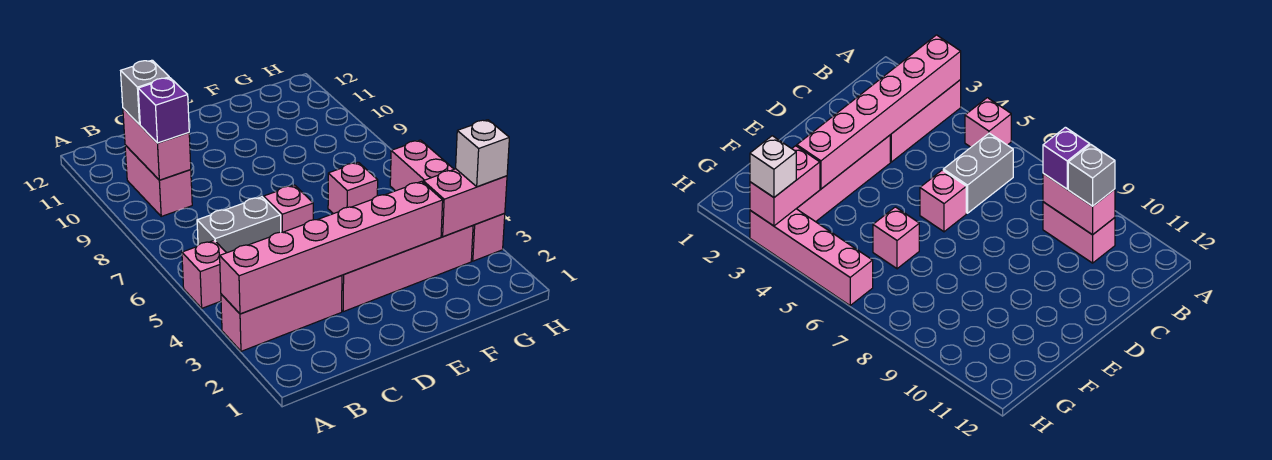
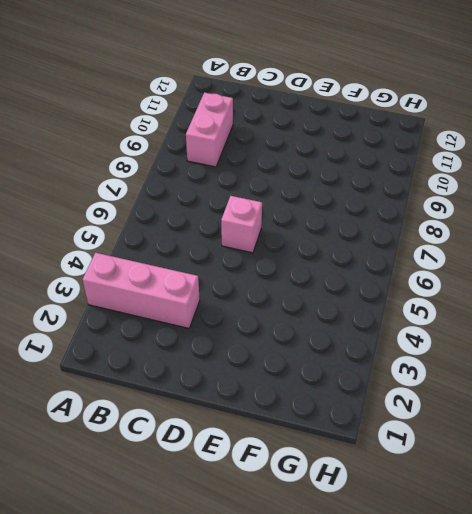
none -> pink 1x1 brick [182,240,226,308]
none -> grey 1x2 brick [197,197,281,253]
none -> pink 1x4 brick [342,226,473,312]

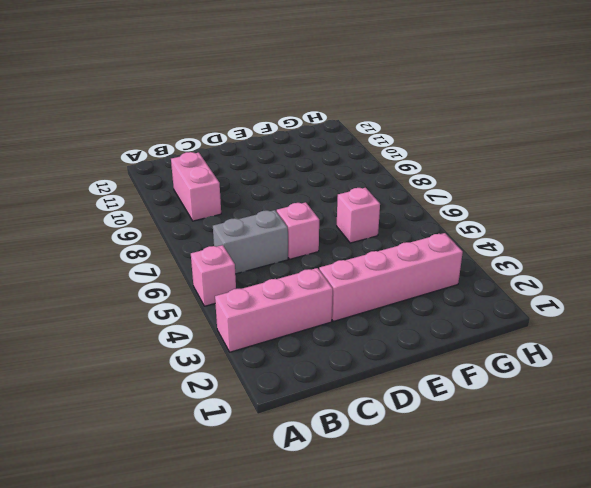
none -> pink 1x4 brick [390,140,505,261]
none -> pink 1x6 brick [220,181,443,314]
none -> pink 1x2 brick [123,108,191,180]

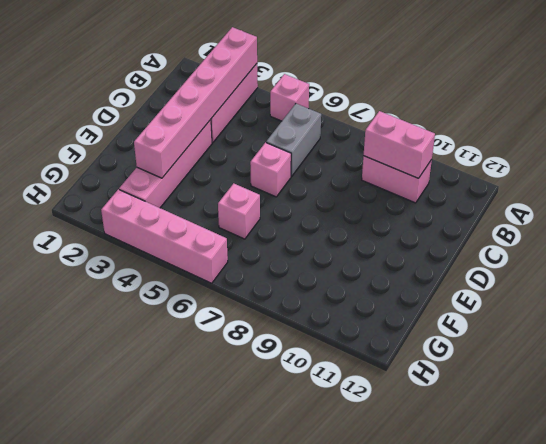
none -> pink 1x2 brick [423,169,507,236]
none -> purple 1x1 brick [138,78,189,143]
none -> grey 1x1 brick [121,60,169,125]

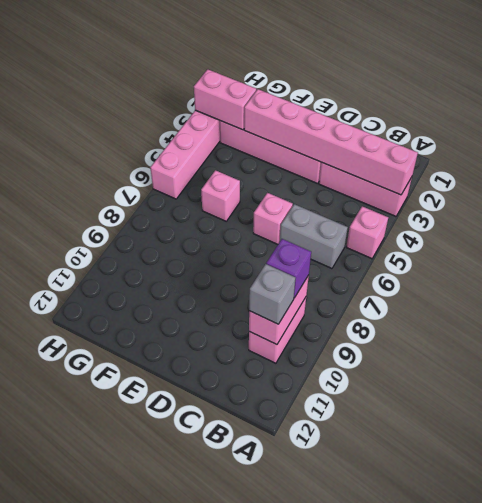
none -> white 1x1 brick [456,120,509,187]

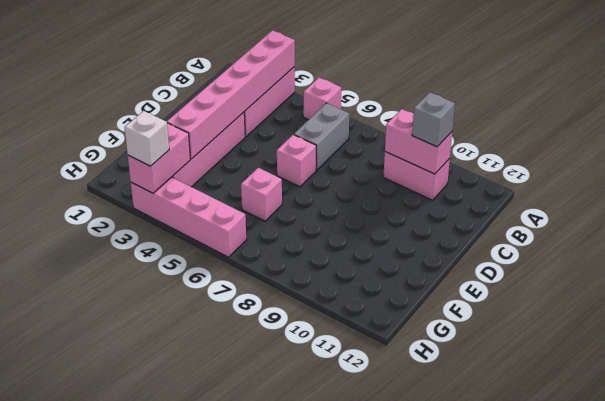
none -> purple 1x1 brick [138,78,189,143]

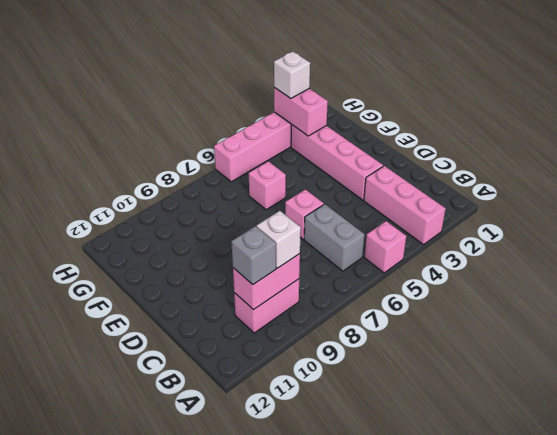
white 1x1 brick [257,211,301,268] -> purple 1x1 brick [138,78,189,143]
none -> pink 1x6 brick [220,181,443,314]

